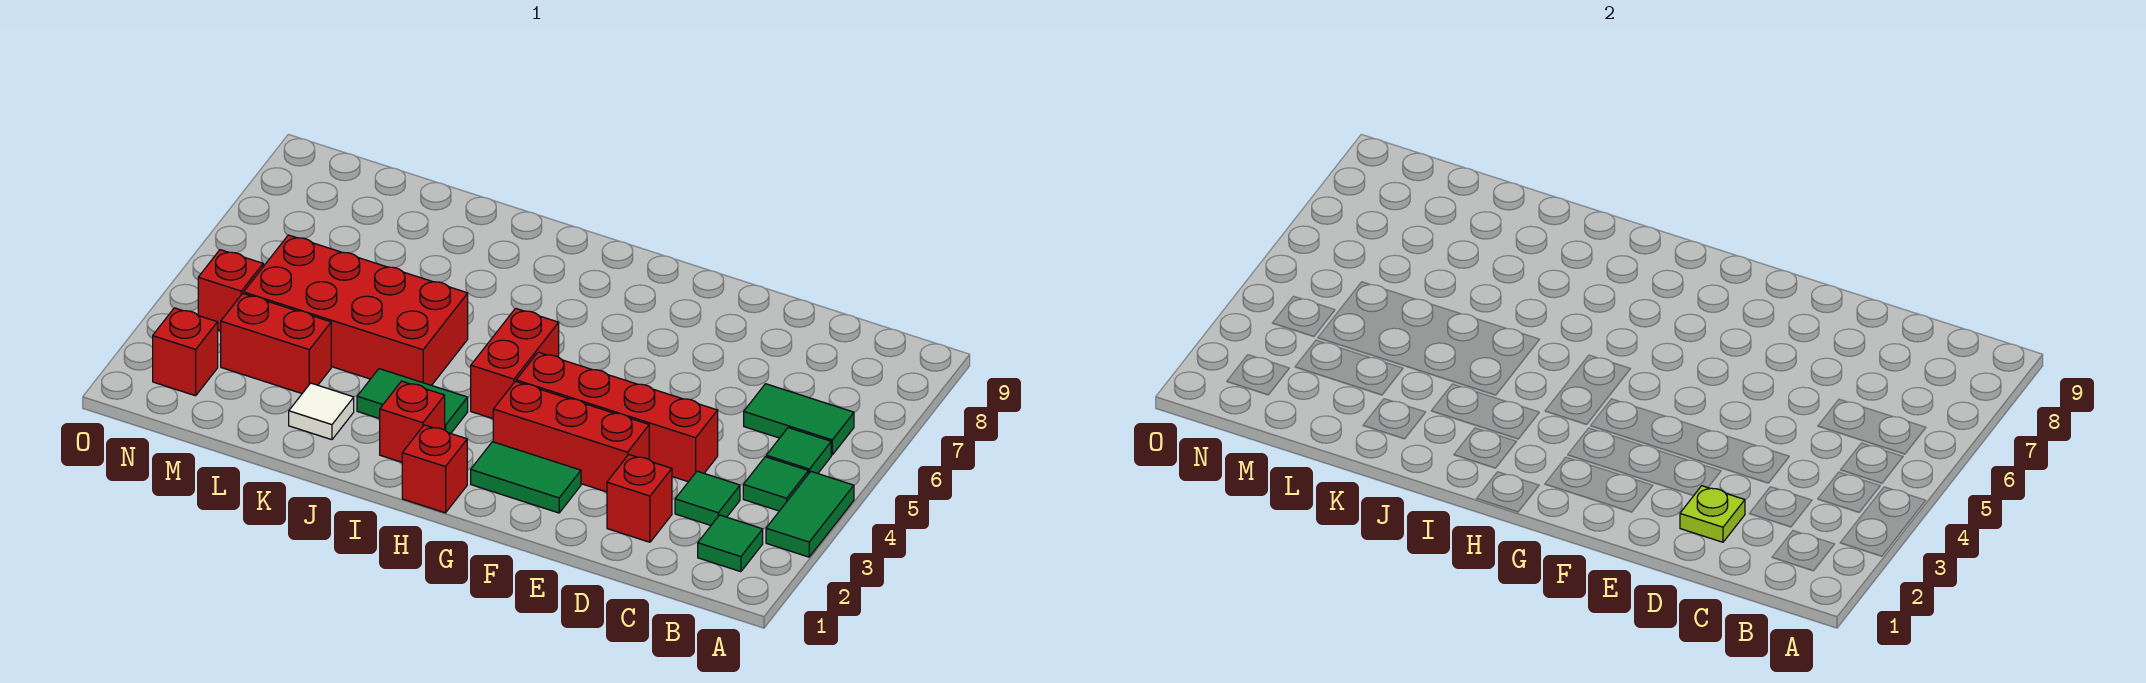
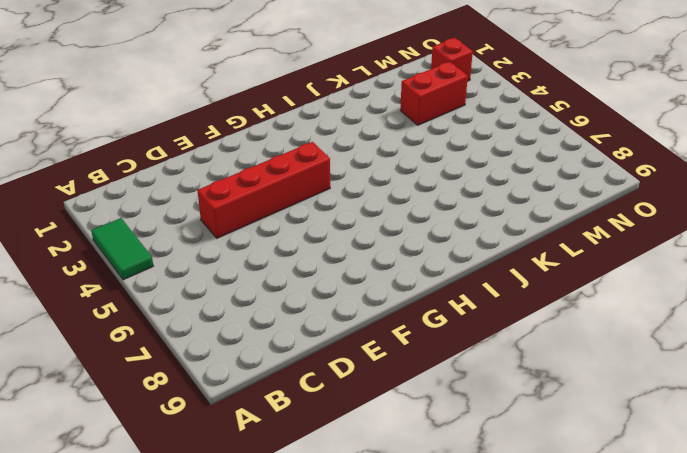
none -> green 1x1 tile [698,515,763,572]
none -> green 1x1 tile [743,457,808,511]
none -> green 1x1 tile [766,428,831,474]

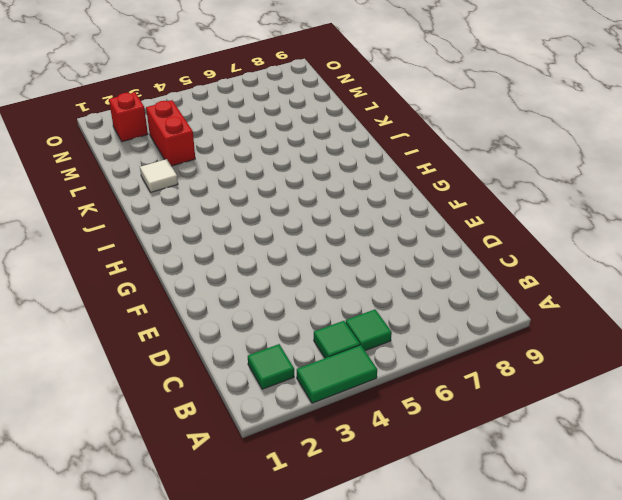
none -> green 1x2 tile [744,384,854,455]
none -> green 1x1 tile [675,471,740,525]
none -> red 1x1 brick [607,455,672,542]

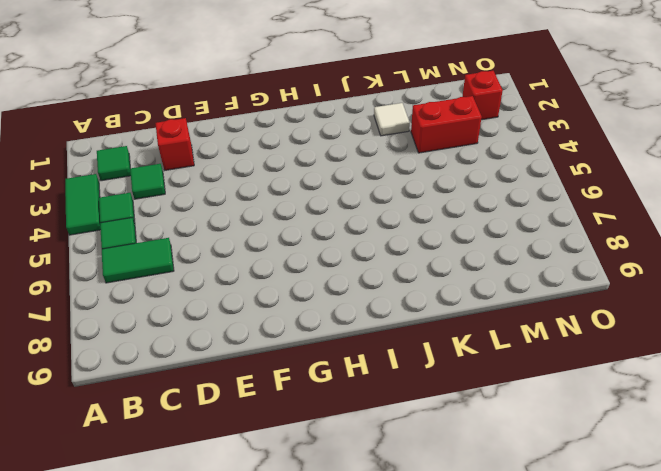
none -> red 1x4 brick [516,352,718,482]
none -> red 1x3 brick [493,381,649,492]
none -> green 1x2 tile [471,442,581,513]

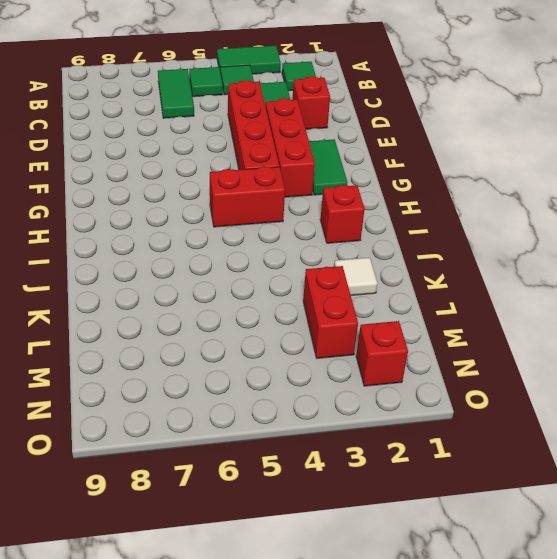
none -> red 1x1 brick [402,425,467,513]
none -> green 1x2 tile [357,369,468,433]
none -> red 2x4 brick [244,235,468,385]

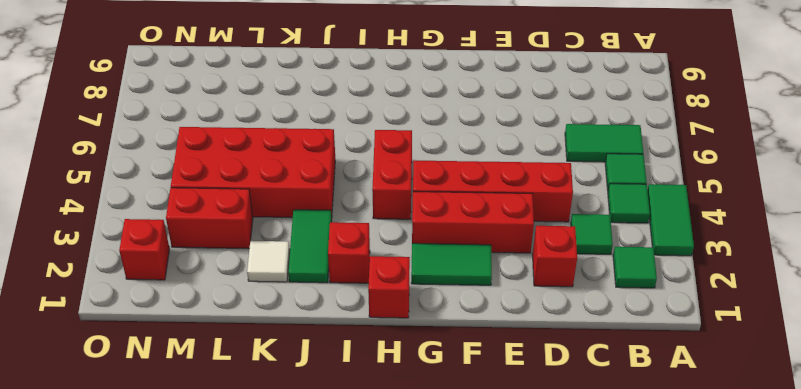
green 1x2 tile [288,210,332,283] -> green 1x2 tile turned to [357,369,468,433]
none -> red 1x1 brick [198,250,263,331]
none -> lime 1x1 plate [1680,486,1745,542]

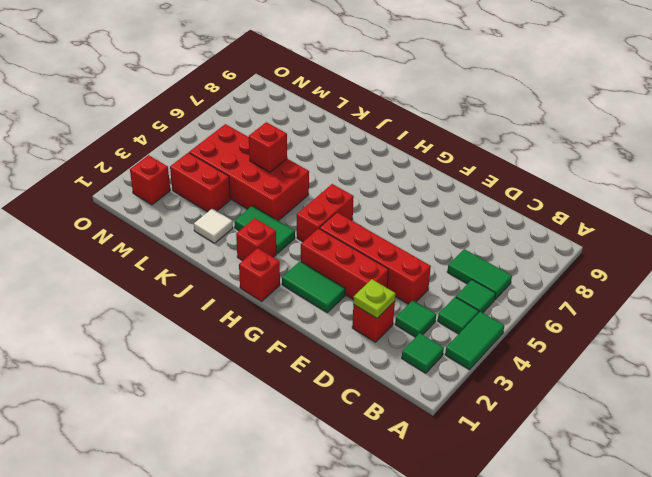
red 1x1 brick [249,122,287,172] -> red 1x1 brick moved to [198,250,263,331]

